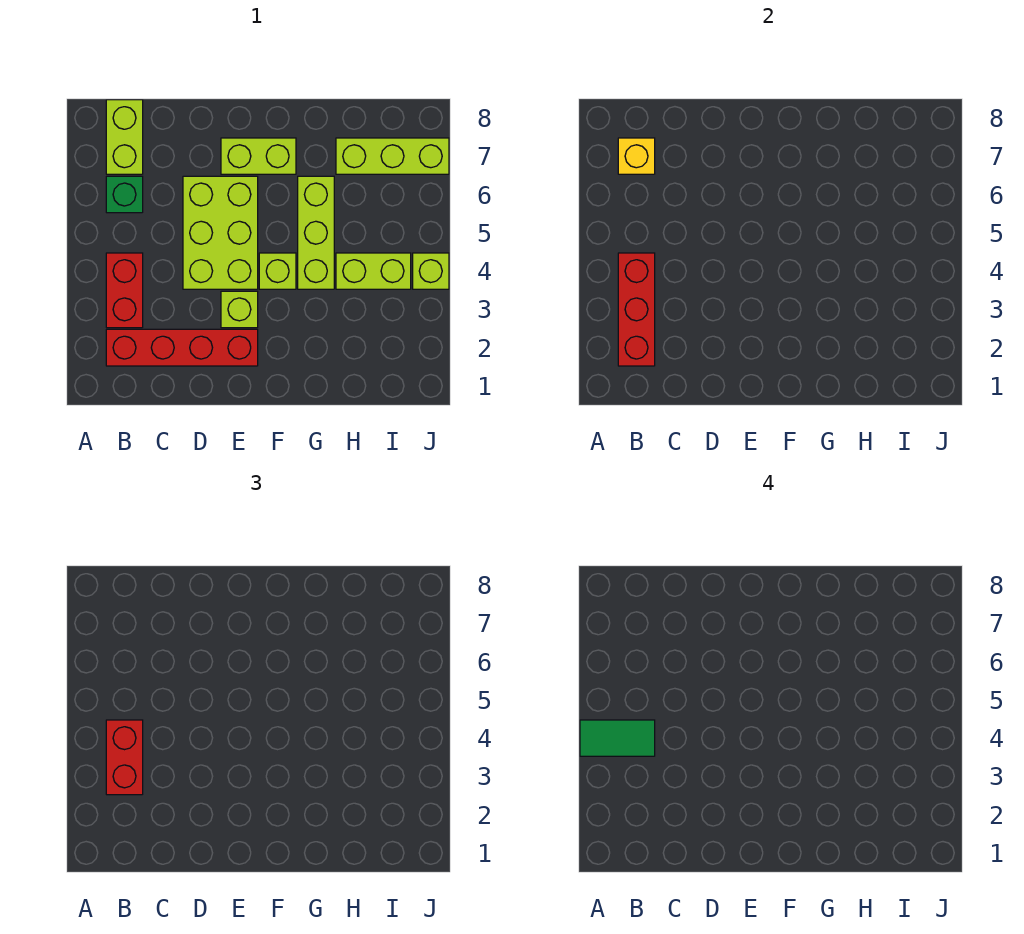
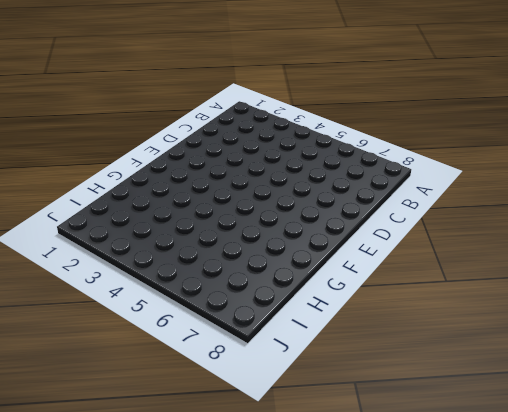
none -> red 1x4 brick [106,329,258,366]
none -> red 1x2 brick [106,253,143,328]
none -> green 1x1 brick [106,176,143,213]

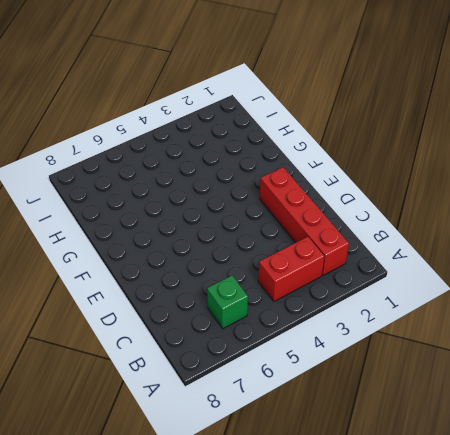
none -> lime 1x2 brick [106,100,143,174]
none -> lime 2x3 brick [183,176,258,289]
none -> lime 1x1 brick [221,291,258,328]

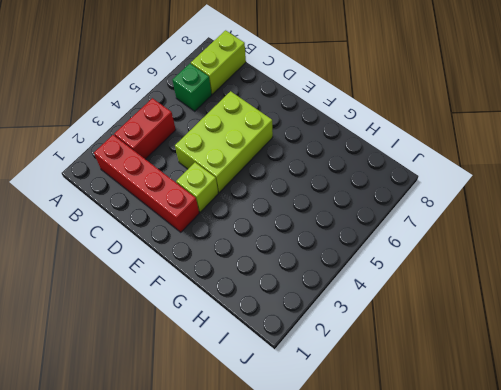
none -> lime 1x2 brick [221,138,296,174]
none -> lime 1x1 brick [259,253,296,289]
none -> lime 1x3 brick [298,176,334,289]

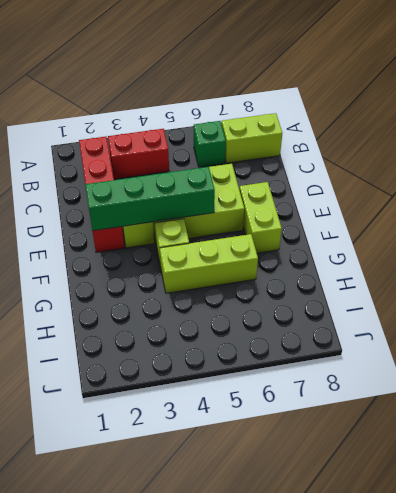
green 1x4 brick [85,167,215,231] -> none
none -> lime 1x2 brick [336,253,411,289]
none -> lime 1x3 brick [336,138,449,174]
none -> lime 1x1 brick [413,253,449,289]

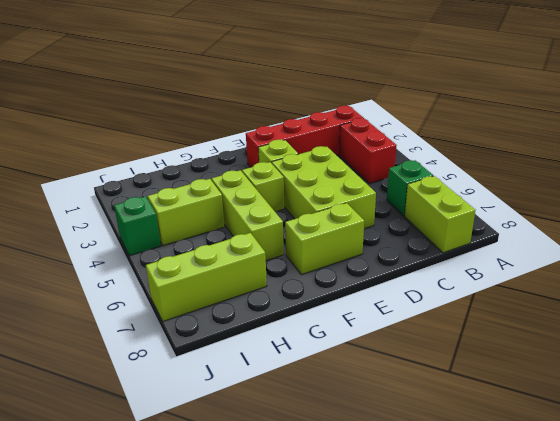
green 1x1 brick [114,196,161,256] -> lime 1x1 brick [413,253,449,289]
none -> red 1x3 brick [618,253,655,366]
none -> yellow 1x1 brick [618,138,655,174]
none -> red 1x2 brick [106,720,143,795]

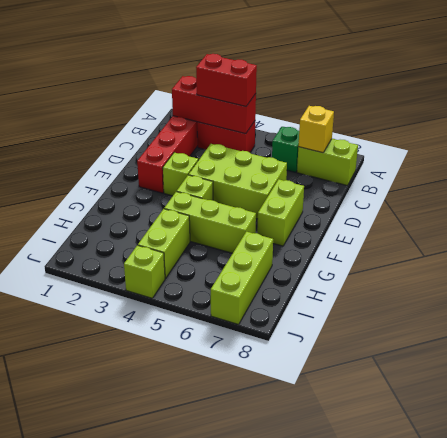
none -> green 1x2 tile [580,720,655,756]

